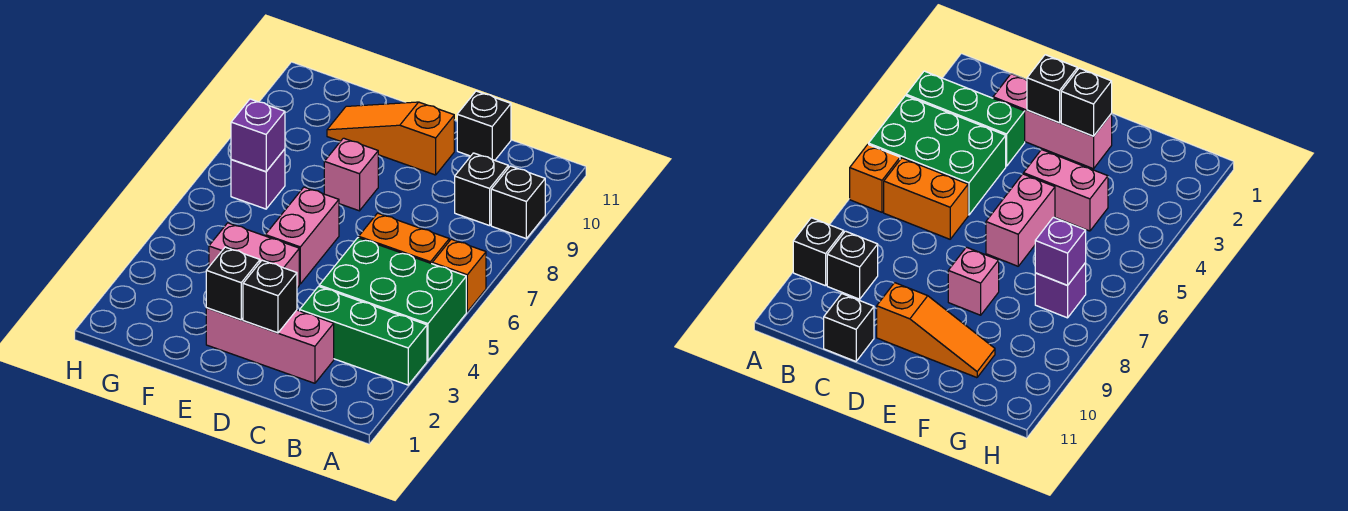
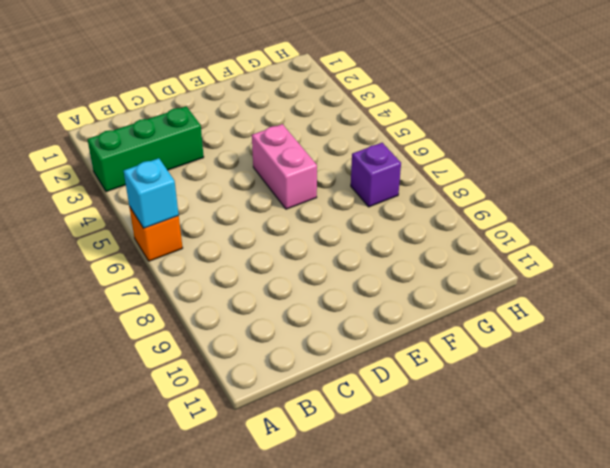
cyan 1x1 brick [124,158,179,228] -> none
none -> green 2x3 brick [319,238,466,361]
none -> black 1x1 brick [491,166,545,238]
none -> orange 1x2 brick [359,213,449,264]

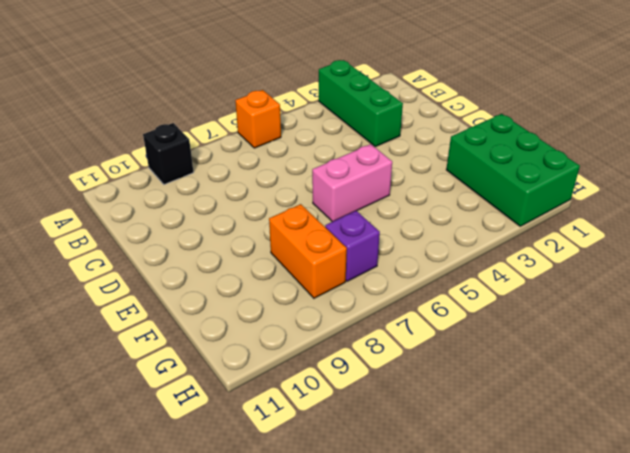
green 2x3 brick [446,114,580,226] -> green 2x3 brick moved to [319,238,466,361]
orange 1x2 brick [269,204,347,298] -> orange 1x2 brick moved to [359,213,449,264]
none -> black 1x1 brick [455,153,508,226]
none -> pink 1x3 brick [206,308,334,383]
none -> black 1x1 brick [457,91,511,160]

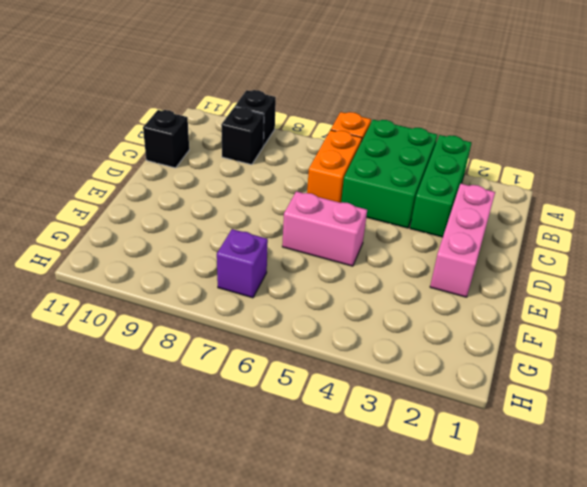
none -> orange 1x3 slope [327,102,454,175]
none -> pink 1x2 brick [209,223,299,288]
none -> pink 1x1 brick [324,138,378,211]

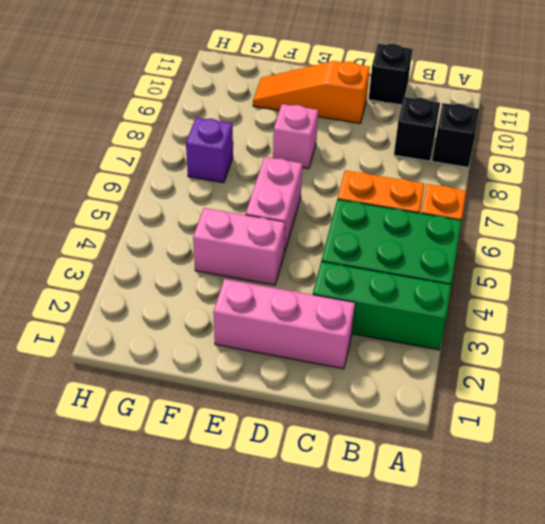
none -> black 1x1 brick [243,260,297,333]
none -> black 1x1 brick [206,247,260,320]
none -> purple 1x1 brick [231,99,285,171]

